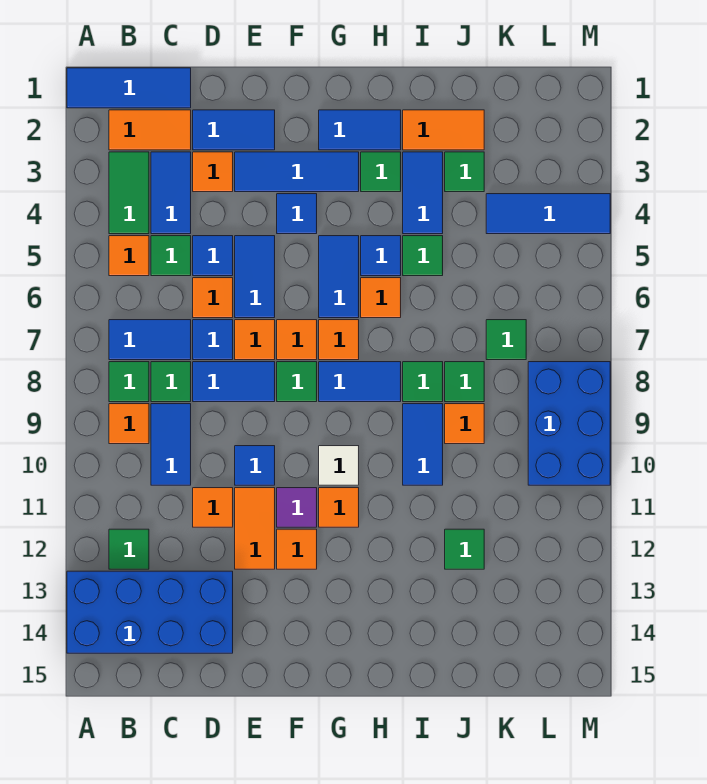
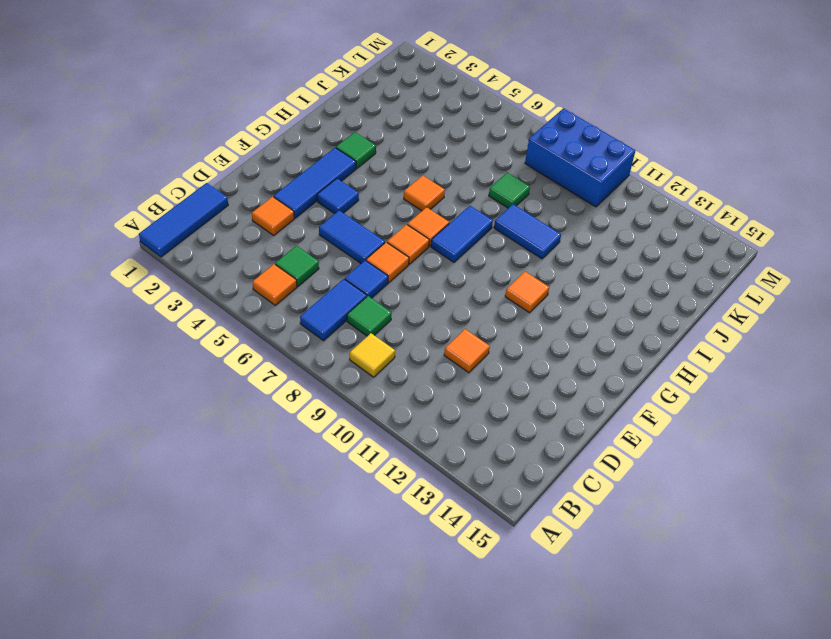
yellow 1x1 tile [350,333,395,377] -> orange 1x1 tile [109,404,149,444]
none -> blue 2x4 brick [67,571,233,653]
none -> orange 1x2 tile [109,110,191,150]
none -> green 1x2 tile [109,152,149,234]
none -> green 1x1 tile [109,362,149,402]

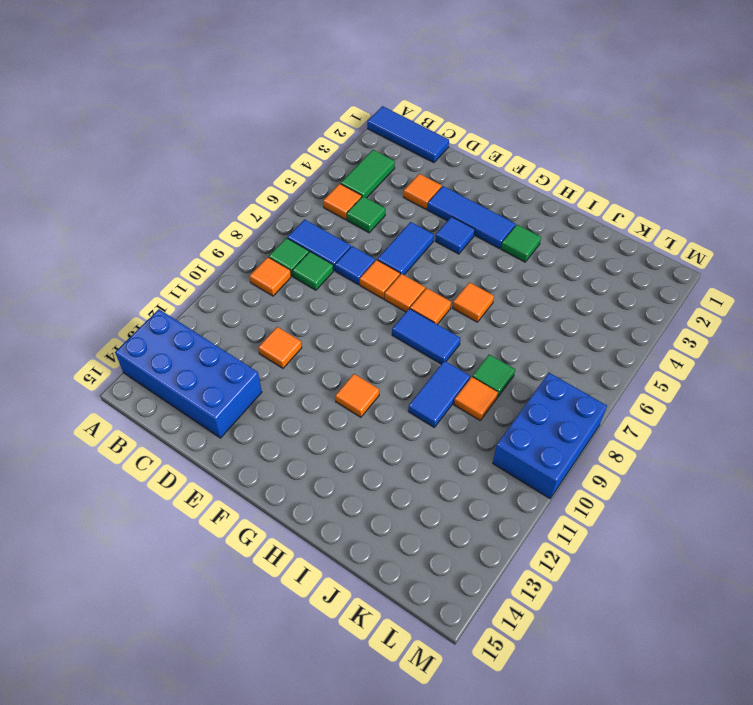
none -> orange 1x2 tile [109,110,191,150]
none -> green 1x1 tile [109,529,149,569]
none -> blue 1x2 tile [151,152,191,234]
none -> blue 1x2 tile [151,404,191,485]

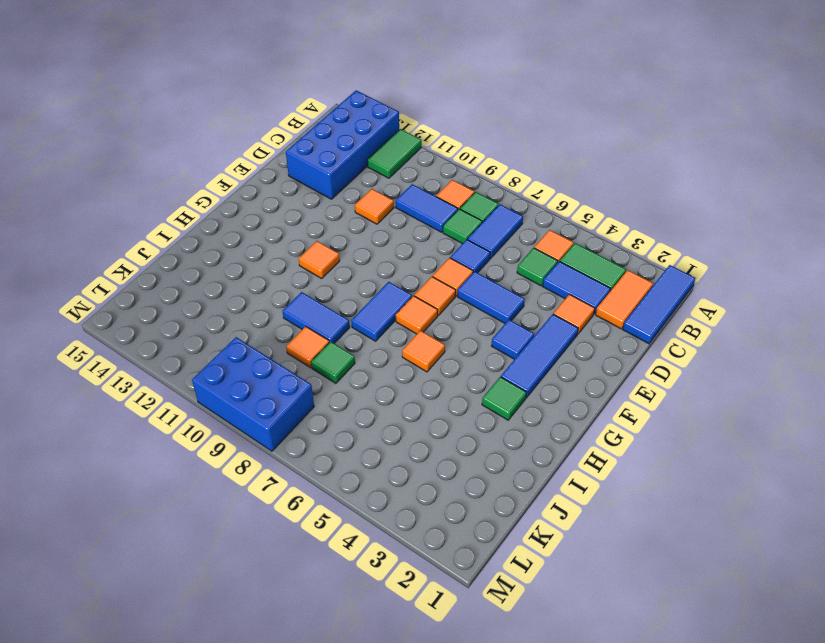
green 1x2 tile [367,129,422,178] -> green 1x1 tile [109,529,149,569]
none -> blue 1x2 tile [193,110,275,150]
none -> blue 1x1 tile [193,236,233,276]
none -> orange 1x1 tile [193,278,233,318]
none -> blue 1x2 tile [193,362,275,402]

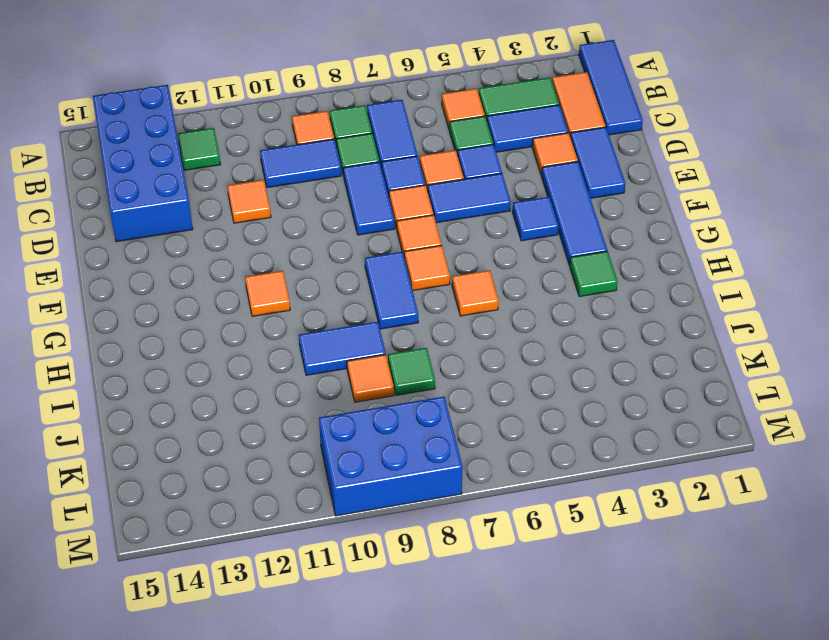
none -> blue 1x1 tile [235,446,275,485]
none -> orange 1x2 tile [235,488,275,569]
none -> green 1x1 tile [277,362,317,402]
none -> purple 1x1 tile [277,488,317,527]

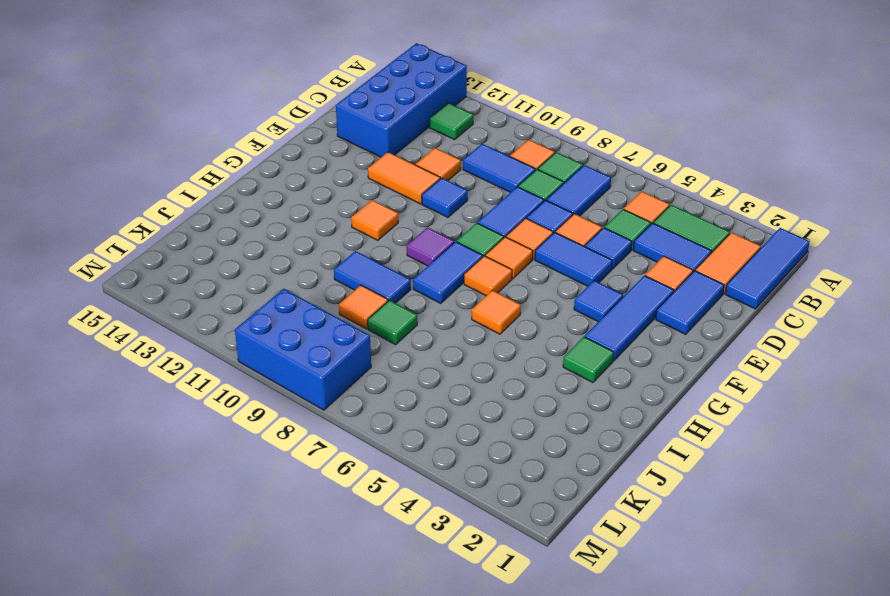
purple 1x1 tile [407,227,454,266] -> purple 1x1 tile moved to [277,488,317,527]
none -> orange 1x1 tile [277,529,317,569]
none -> blue 1x2 tile [319,110,401,150]
none -> blue 1x2 tile [319,236,359,318]
none -> white 1x1 tile [319,446,359,485]

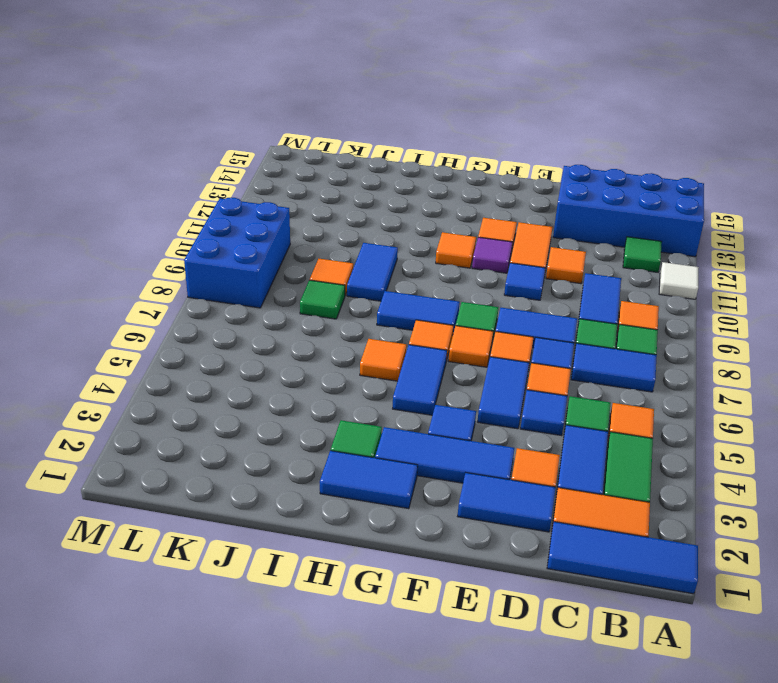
white 1x1 tile [659,262,699,299] -> white 1x1 tile moved to [319,446,359,485]
none -> blue 1x1 tile [361,236,401,276]
none -> orange 1x2 tile [403,110,484,150]
none -> blue 1x2 tile [403,152,443,234]
none -> green 1x1 tile [403,236,443,276]

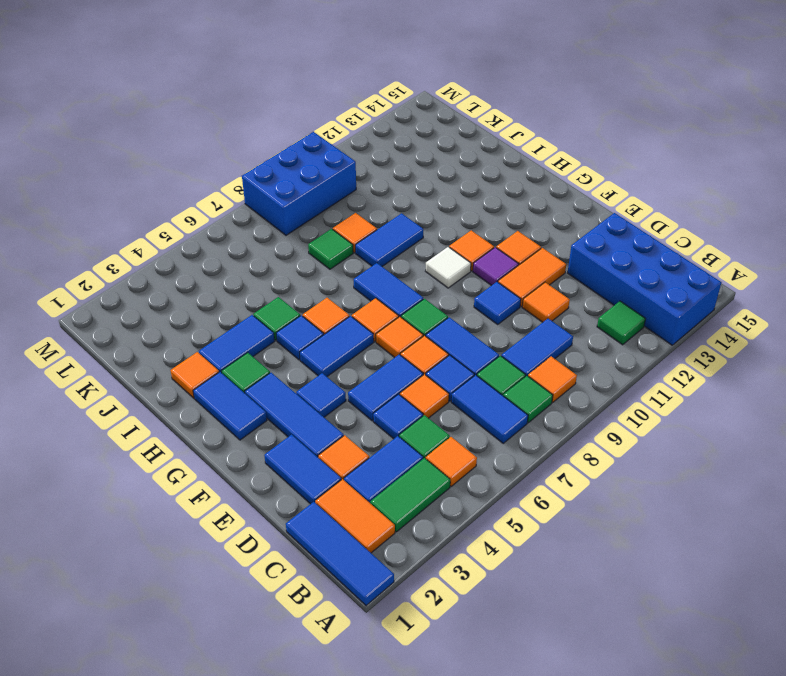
orange 1x1 tile [171,352,219,398] -> orange 1x2 tile [403,110,484,150]
none -> green 1x1 tile [403,362,443,402]
none -> green 1x1 tile [445,152,484,192]
none -> green 1x1 tile [445,529,484,569]
none -> blue 1x3 tile [486,194,610,234]

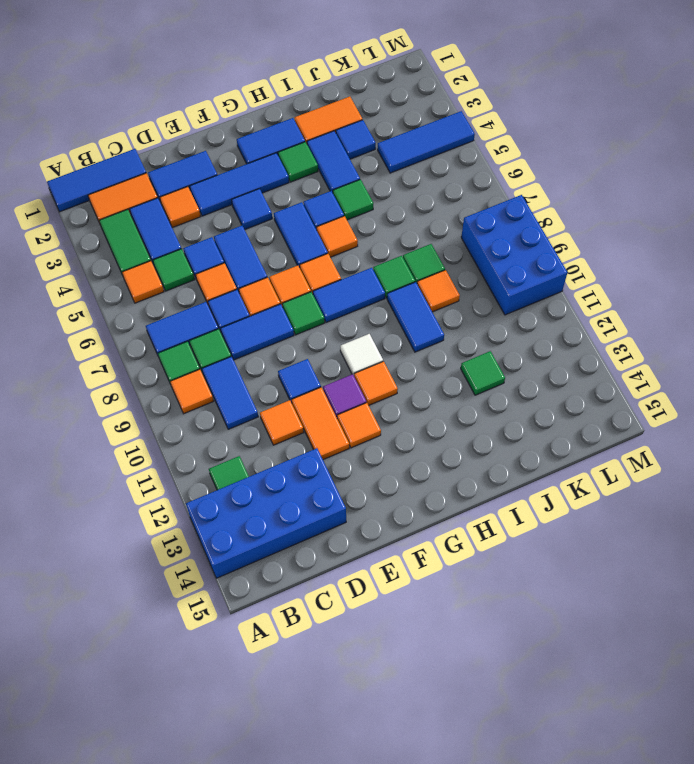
blue 1x1 tile [336,120,376,159] -> green 1x1 tile [445,152,484,192]
none -> green 1x1 tile [486,320,526,360]

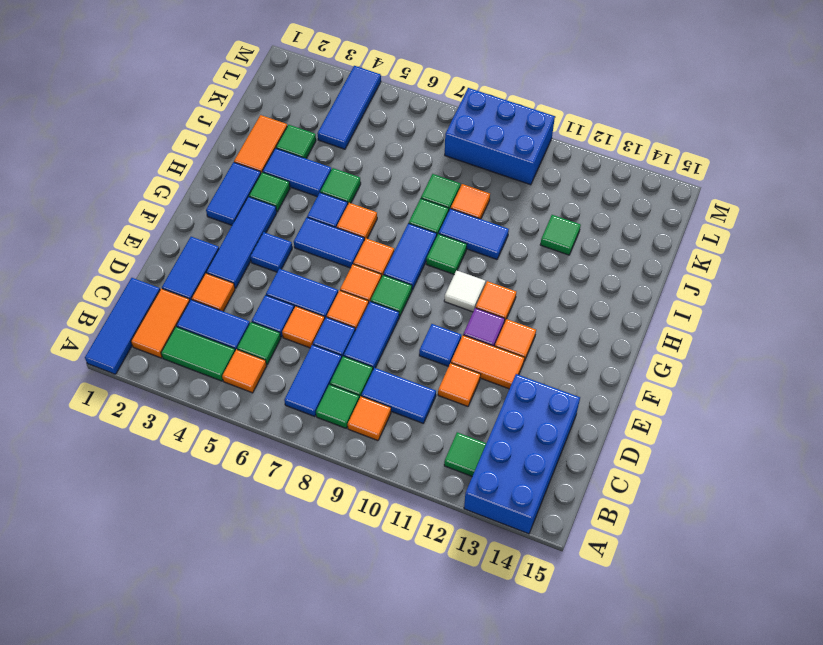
green 1x1 tile [426,234,467,274] -> green 1x1 tile moved to [486,320,526,360]

